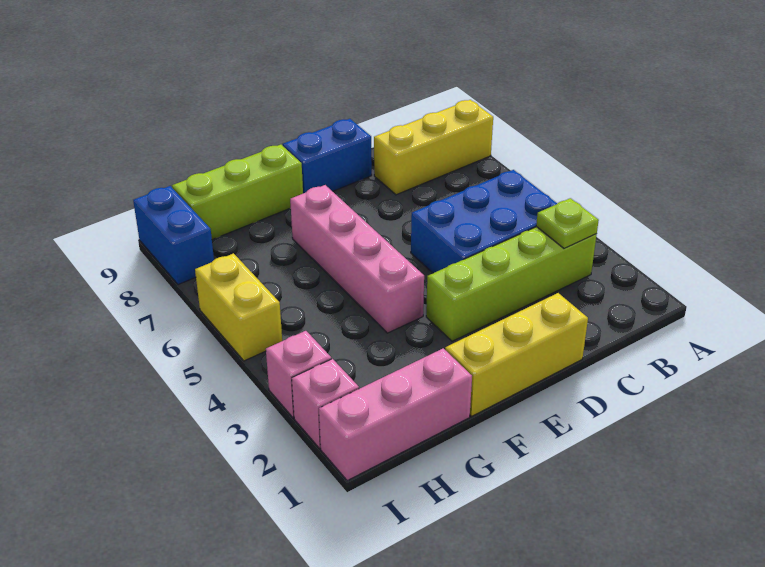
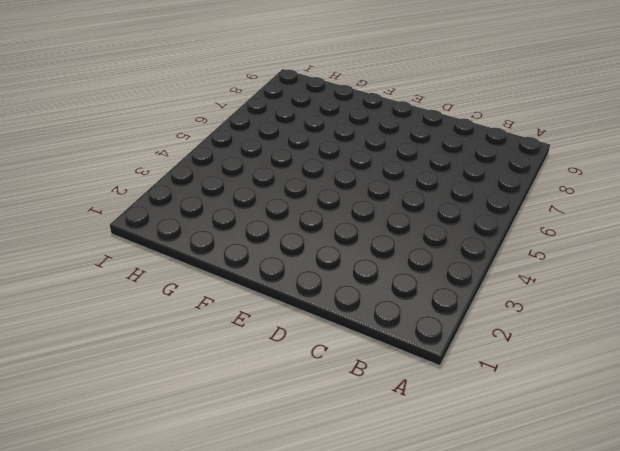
none -> yellow 1x3 brick [374,100,493,195]
none -> lime 1x4 brick [426,227,597,341]
none -> blue 2x3 brick [411,170,557,273]

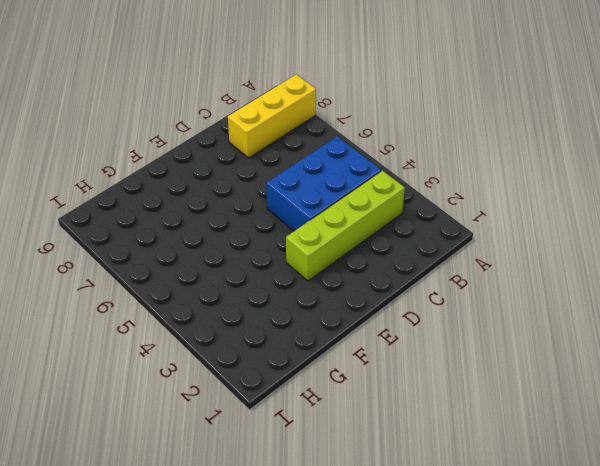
none -> yellow 1x3 brick [445,293,588,416]
none -> blue 1x2 brick [283,119,372,193]
none -> pink 1x4 brick [290,185,424,333]

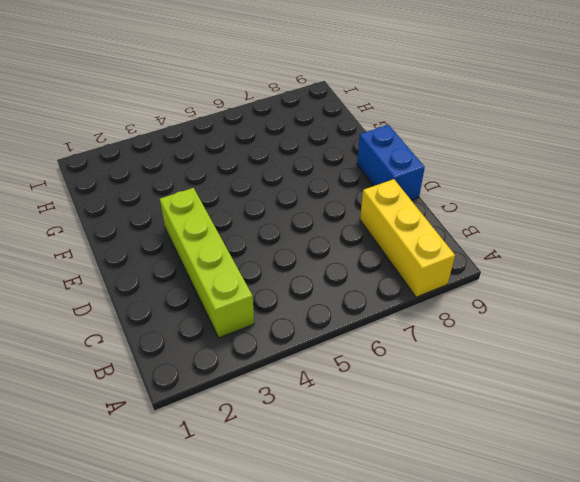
none -> blue 2x3 brick [411,170,557,273]
none -> yellow 1x3 brick [445,293,588,416]
none -> pink 1x4 brick [290,185,424,333]

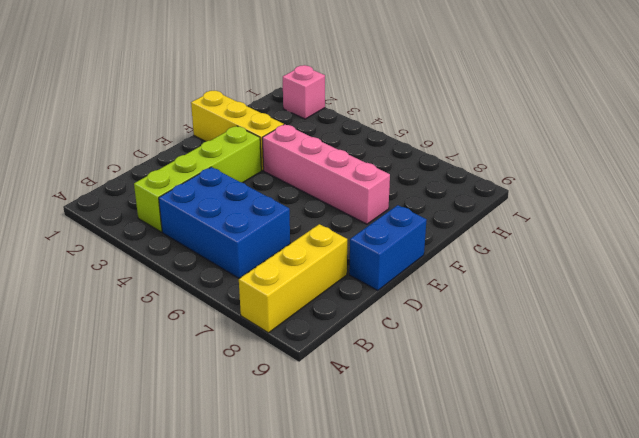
blue 2x3 brick [159,167,290,278] -> blue 2x3 brick turned to [411,170,557,273]
yellow 1x3 brick [191,91,284,171] -> yellow 1x3 brick turned to [445,293,588,416]
none -> lime 1x3 brick [172,145,303,240]
none -> pink 1x3 brick [319,348,472,481]
none -> pink 1x1 brick [266,331,331,418]

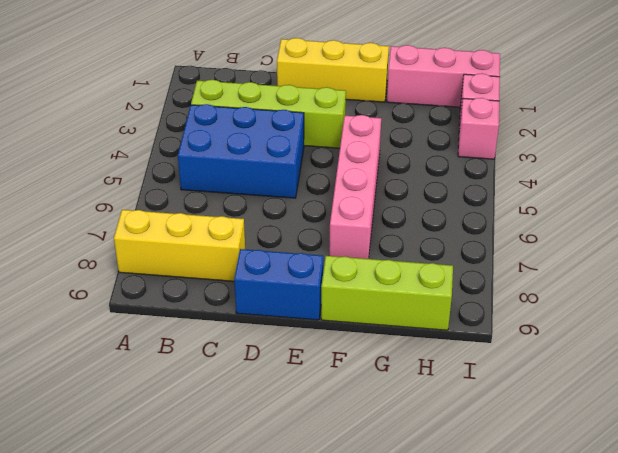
none -> yellow 1x2 brick [195,253,282,361]
none -> blue 1x2 brick [133,186,214,285]
none -> lime 1x1 plate [536,198,599,249]

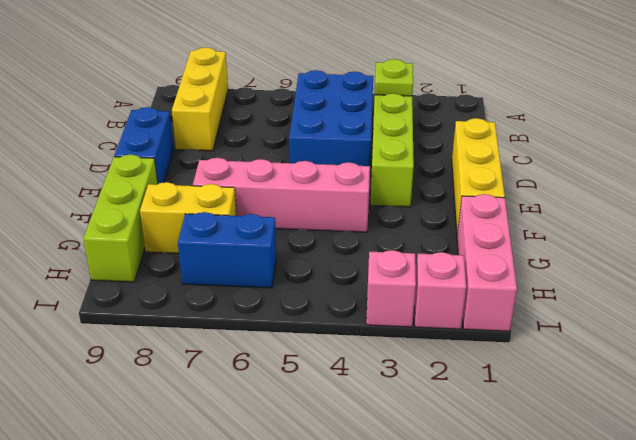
yellow 1x2 brick [140,182,236,253] -> yellow 1x2 brick moved to [195,253,282,361]
blue 1x2 brick [178,212,276,288] -> blue 1x2 brick moved to [133,186,214,285]

